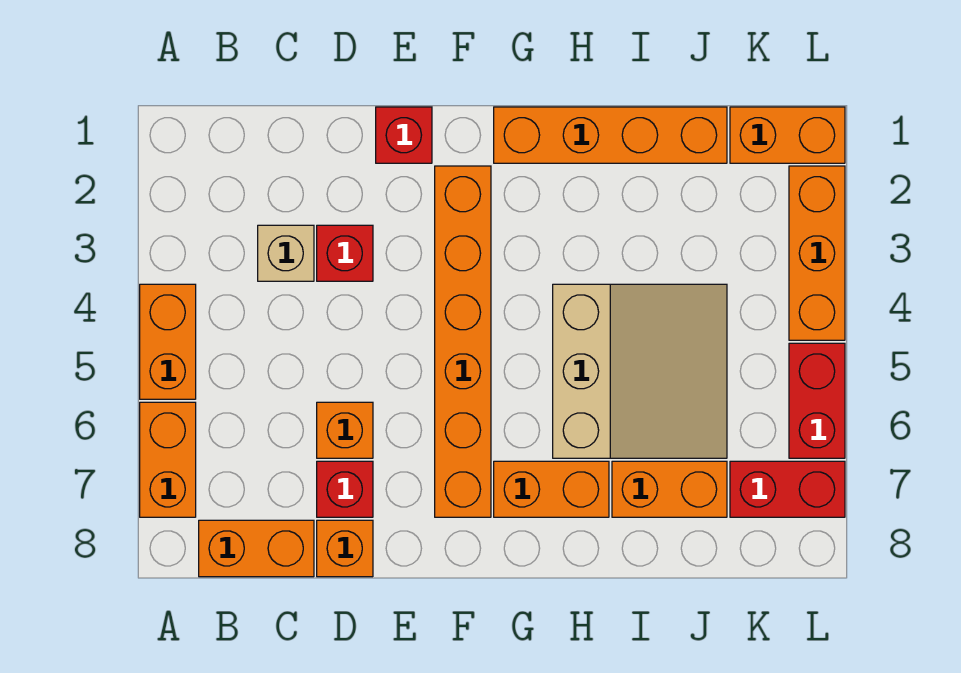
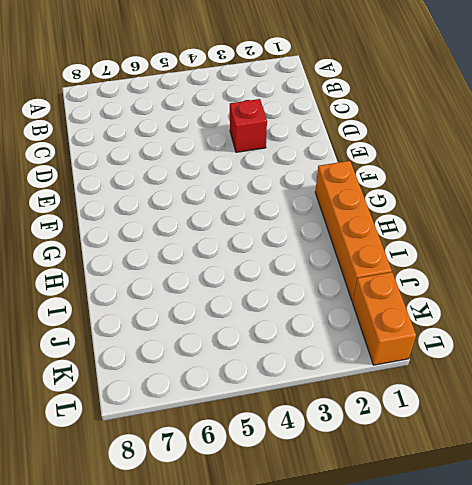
none -> orange 1x2 brick [140,284,196,399]
none -> orange 1x2 brick [140,402,196,517]
none -> orange 1x2 brick [199,520,314,577]

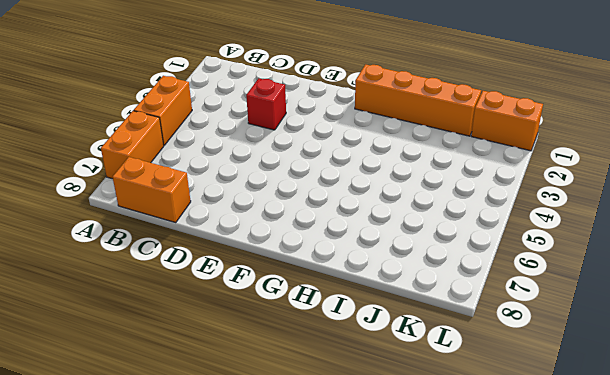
none -> tan 1x1 brick [258,225,314,281]
none -> orange 1x1 brick [317,402,373,458]
none -> red 1x1 brick [317,461,373,517]

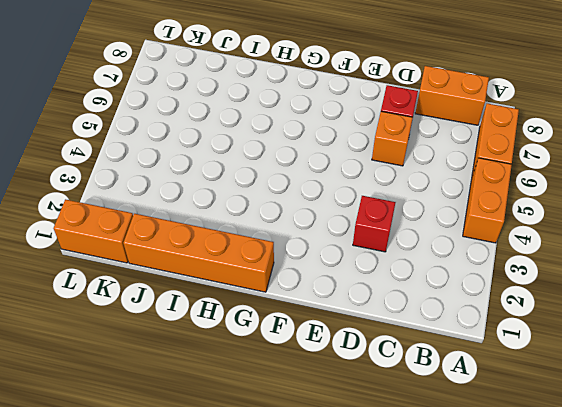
none -> tan 1x1 brick [258,225,314,281]
none -> orange 1x1 brick [317,520,373,577]
none -> red 1x1 brick [376,107,432,163]

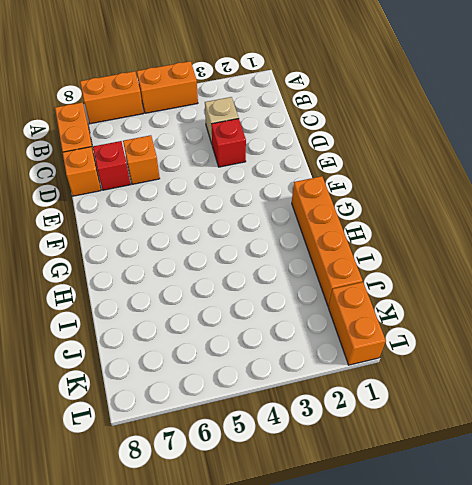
none -> red 1x1 brick [376,107,432,163]
none -> orange 1x6 brick [435,166,491,517]
none -> orange 1x2 brick [494,461,609,517]

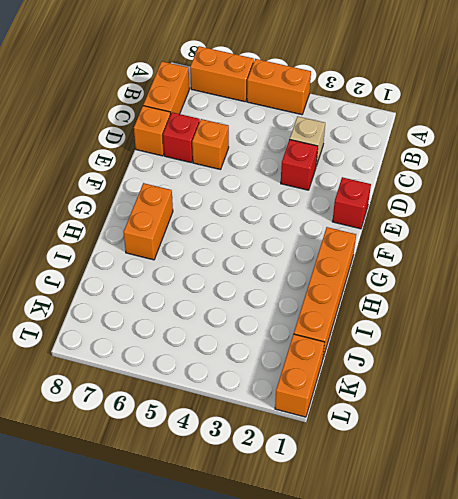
none -> orange 1x6 brick [435,166,491,517]
none -> tan 3x3 slope [553,284,727,458]
none -> orange 1x2 brick [612,461,727,517]

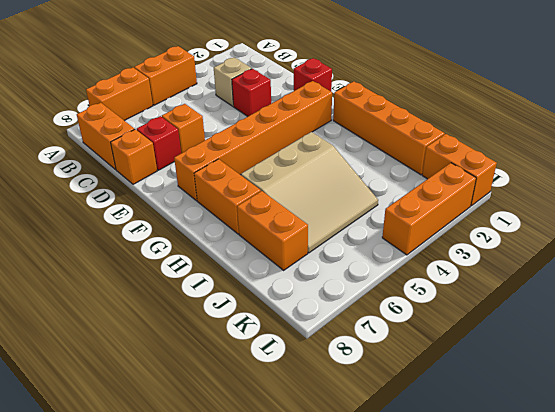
none -> red 1x2 brick [730,461,845,517]
none -> red 1x2 brick [789,343,845,458]

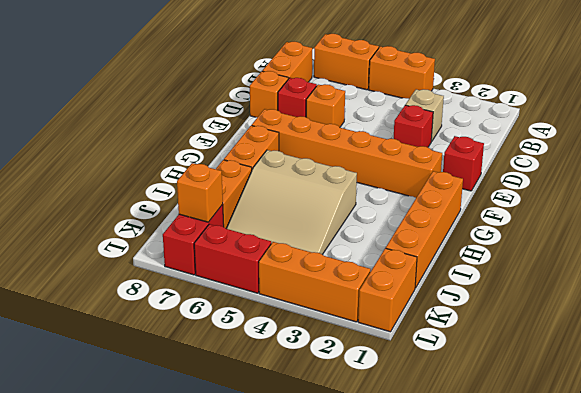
orange 1x1 brick [177,163,223,222] -> none

